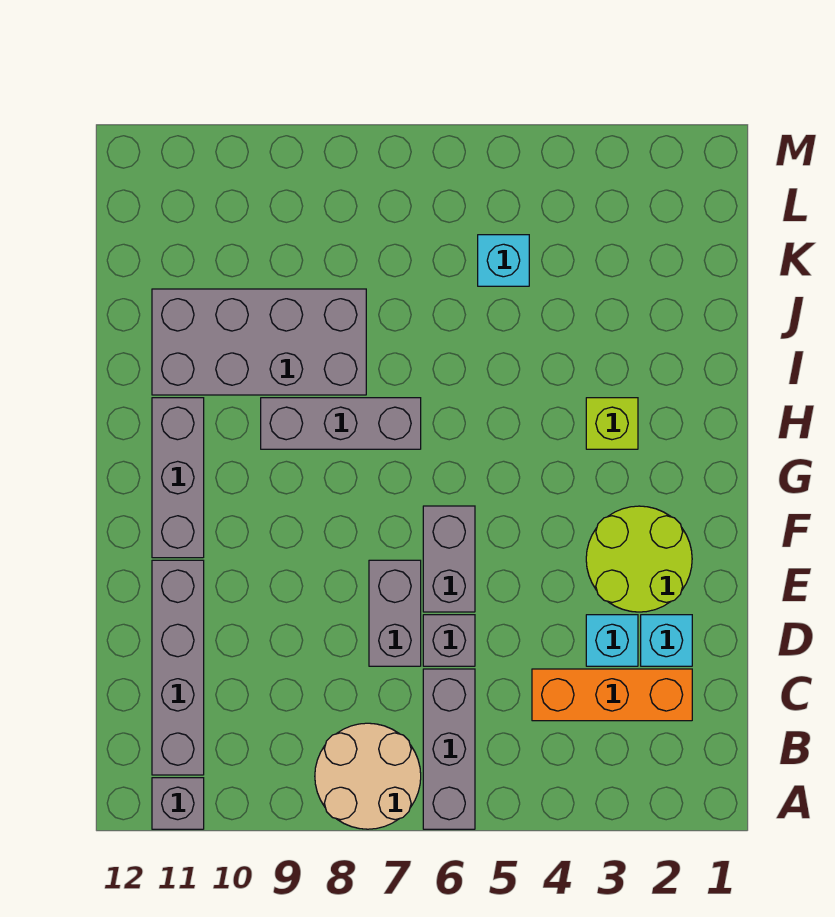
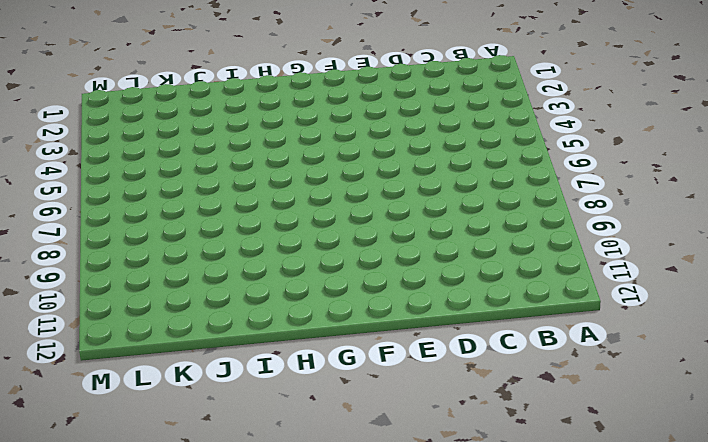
none -> grey 1x3 brick [423,669,475,829]
none -> tan 2x2 round brick [315,723,421,829]
none -> grey 1x1 brick [152,778,204,829]

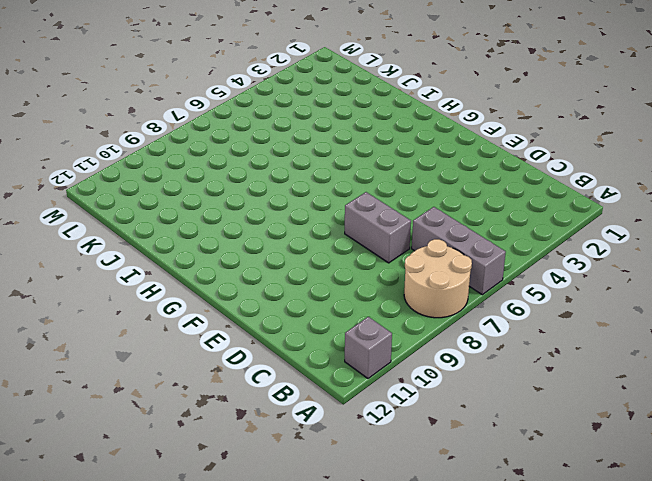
none -> grey 1x4 brick [152,560,204,775]
none -> orange 1x3 brick [532,669,692,721]
none -> cyan 1x1 brick [641,615,692,666]

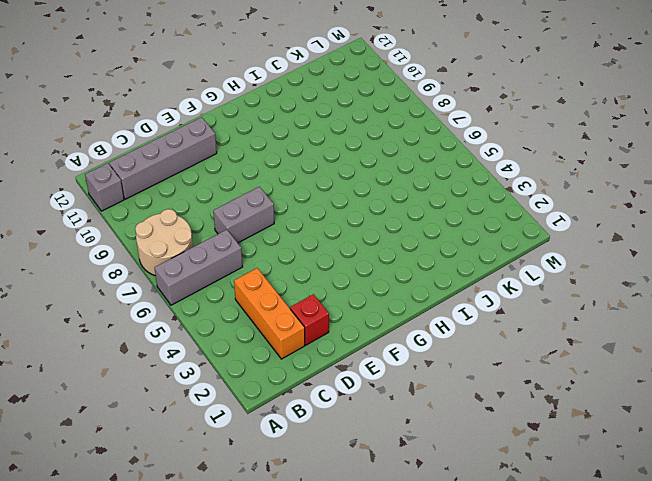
red 1x1 brick [290,294,329,345] -> cyan 1x1 brick [641,615,692,666]
none -> cyan 1x1 brick [586,615,638,666]
none -> grey 1x1 brick [423,615,475,666]
none -> lime 2x2 round brick [586,506,692,612]

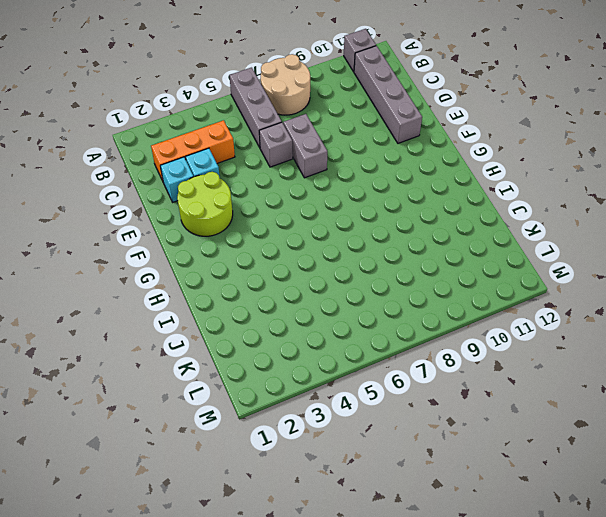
none -> grey 1x2 brick [423,506,475,612]
none -> grey 1x3 brick [152,398,204,558]
none -> lime 1x1 brick [586,398,638,449]

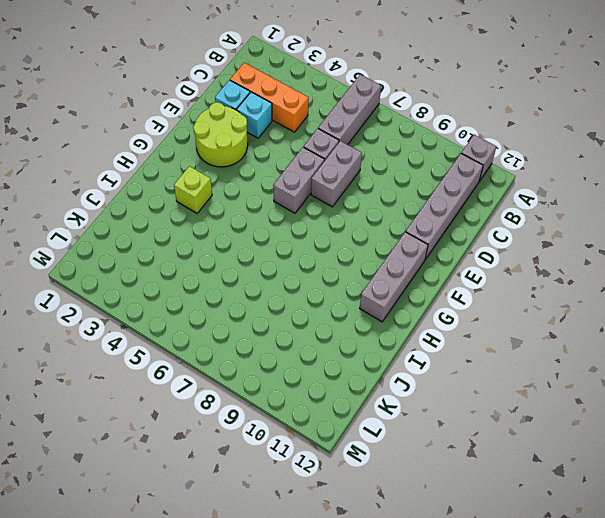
none -> tan 2x2 round brick [315,723,421,829]
none -> grey 1x3 brick [261,398,421,449]
none -> grey 2x4 brick [152,289,366,395]

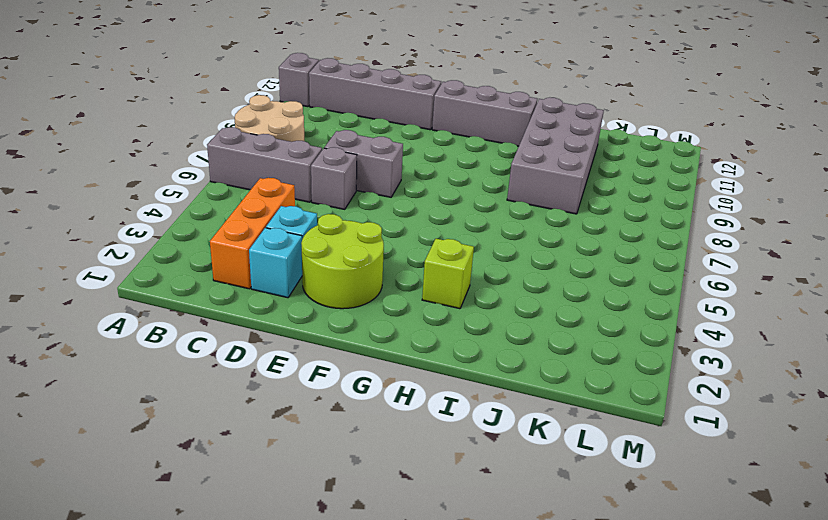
none -> grey 1x2 brick [423,506,475,612]
none -> grey 1x3 brick [261,398,421,449]
none -> cyan 1x1 brick [478,235,529,286]

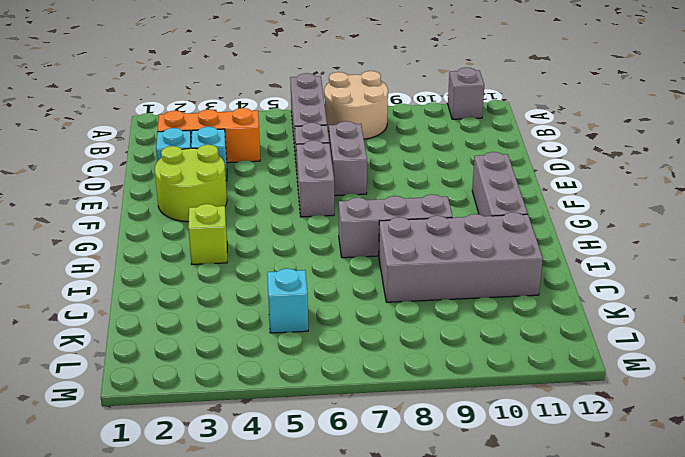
none -> grey 1x4 brick [152,560,204,775]

